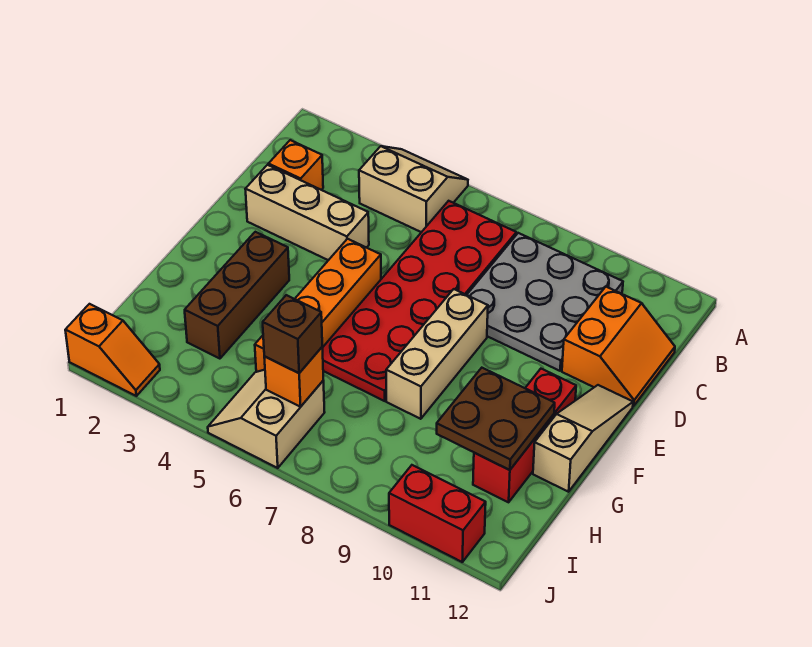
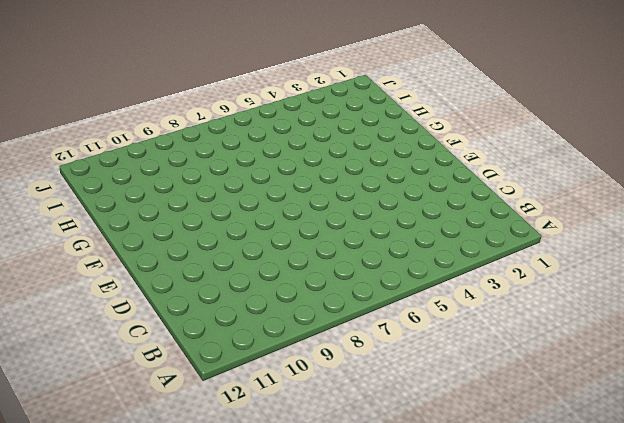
none -> tan 2x2 slope [359,146,468,232]
none -> red 2x6 plate [323,201,516,401]
none -> grey 3x3 plate [467,233,623,371]

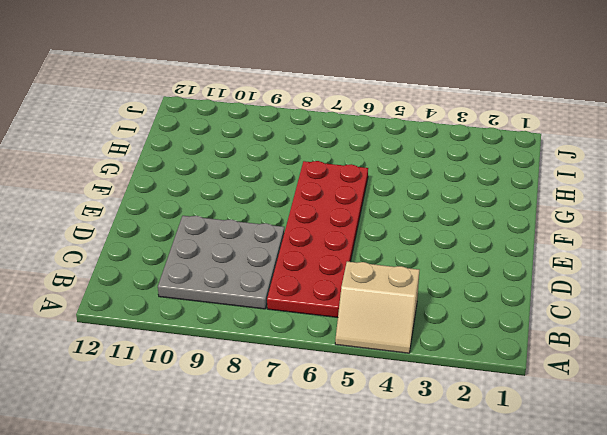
none -> orange 1x1 brick [268,140,323,190]
none -> orange 2x2 slope [562,287,675,406]
none -> tan 1x3 brick [245,165,369,260]

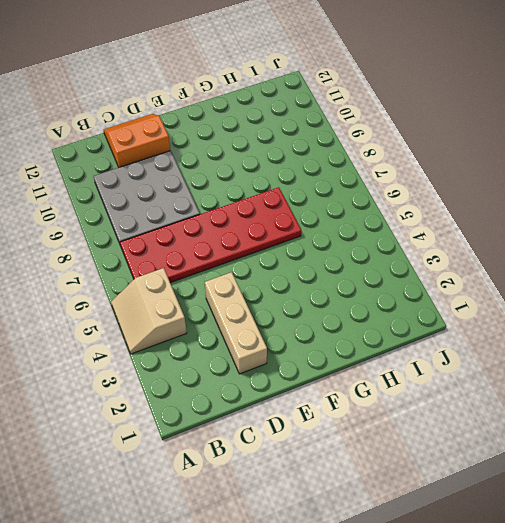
none -> orange 1x1 brick [268,140,323,190]
none -> orange 1x4 brick [255,239,381,372]
none -> tan 1x3 brick [386,289,488,419]

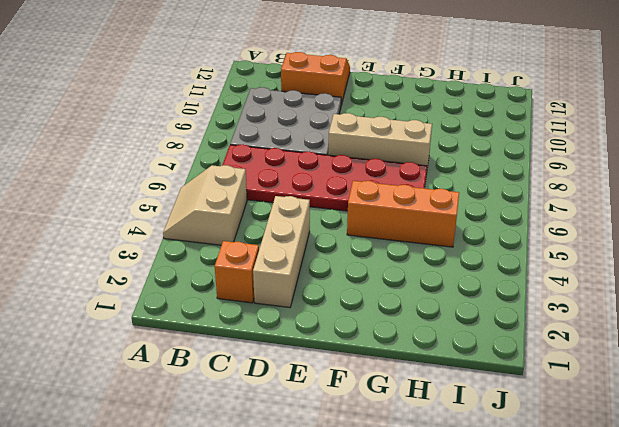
orange 1x3 brick [347,181,459,247] -> orange 1x4 brick [255,239,381,372]
none -> tan 1x3 slope [533,385,633,492]
none -> brown 1x3 brick [185,232,289,359]
none -> red 1x3 brick [473,369,576,502]

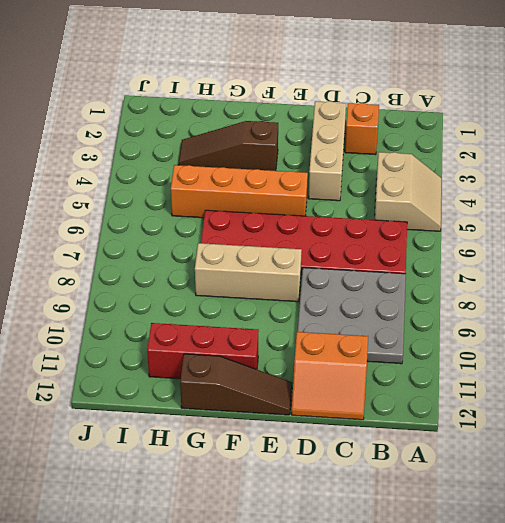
brown 1x3 slope [180,354,292,415] -> tan 1x3 slope [533,385,633,492]
brown 1x3 slope [179,121,278,171] -> brown 1x3 brick [185,232,289,359]
none -> tan 2x2 slope [208,370,325,468]
none -> orange 1x2 slope [65,304,160,396]
none -> red 1x2 brick [389,465,486,562]

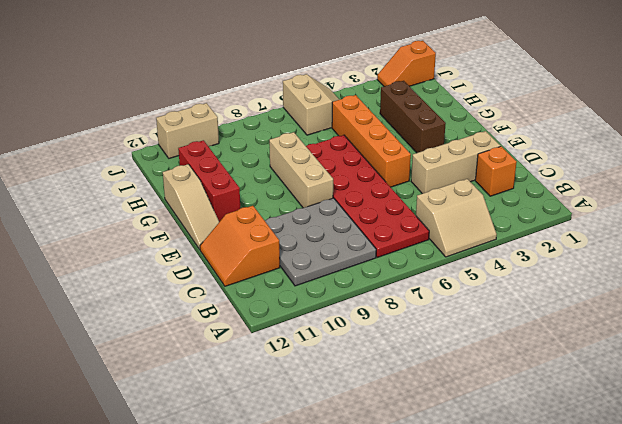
tan 1x2 brick [156,103,219,158] -> red 1x2 brick [389,465,486,562]
none -> brown 2x2 plate [437,368,555,470]
none -> orange 1x1 brick [264,347,323,407]
none -> brown 1x1 brick [263,295,322,373]

